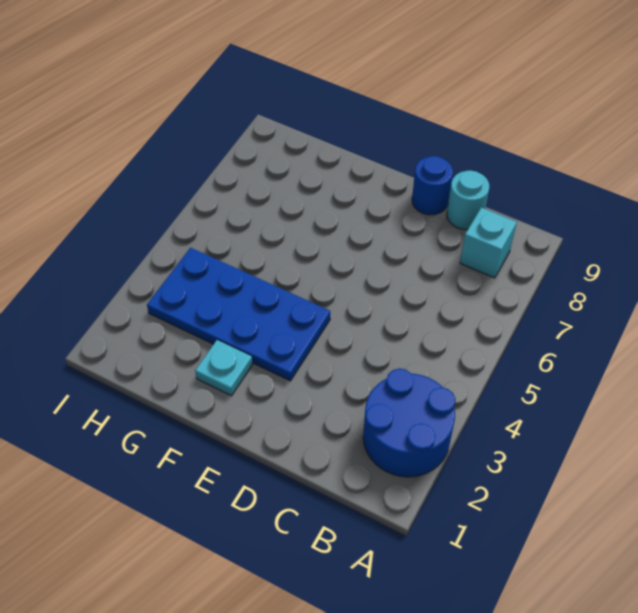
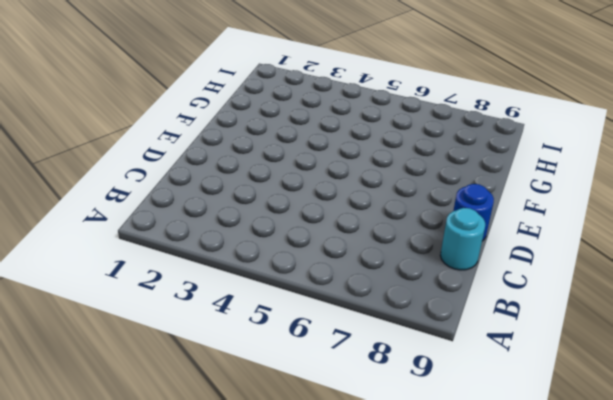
none -> blue 2x2 round brick [363,368,455,477]
none -> cyan 1x1 brick [460,207,517,278]

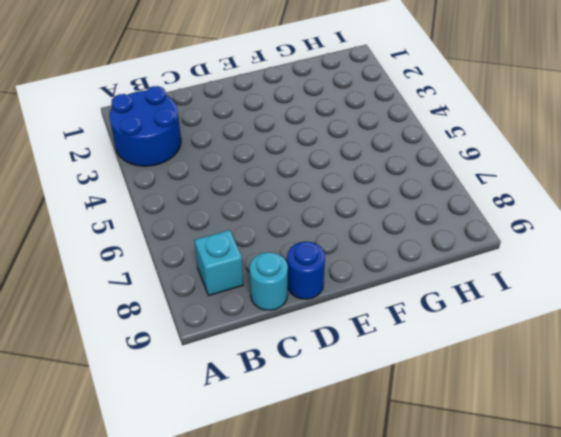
none -> blue 2x4 plate [147,248,330,381]
none -> cyan 1x1 plate [195,340,252,396]

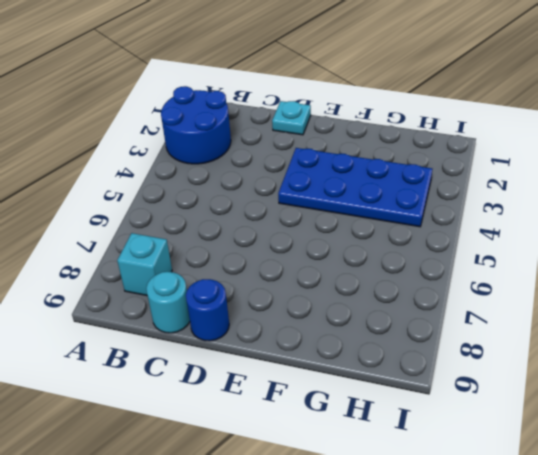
cyan 1x1 plate [272,101,311,135] -> cyan 1x1 plate moved to [195,340,252,396]

